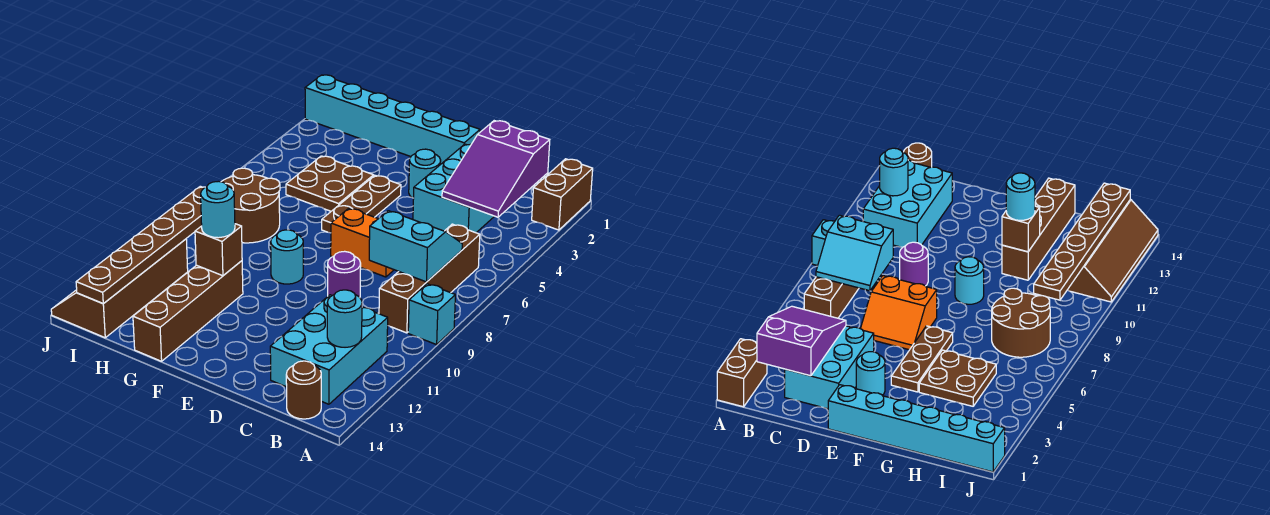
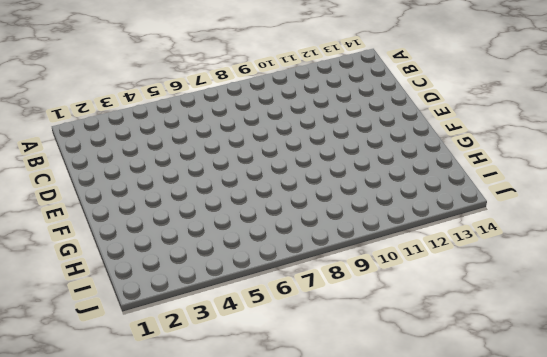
none -> brown 1x2 brick [532,159,593,230]
none -> cyan 1x1 brick [408,284,455,345]
none -> brown 1x4 brick [379,224,480,333]

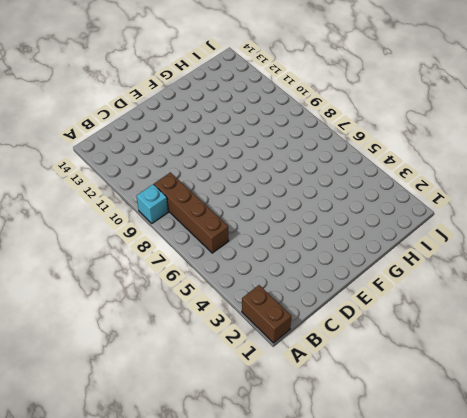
none -> cyan 2x3 brick [270,295,388,404]
none -> brown 1x1 round brick [286,361,321,419]
none -> cyan 2x3 brick [413,144,494,233]

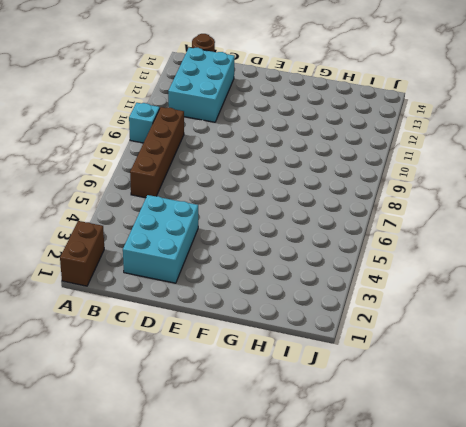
none -> orange 2x2 slope [331,208,394,277]
none -> purple 1x1 round brick [328,251,361,297]
none -> cyan 1x6 brick [305,75,480,165]

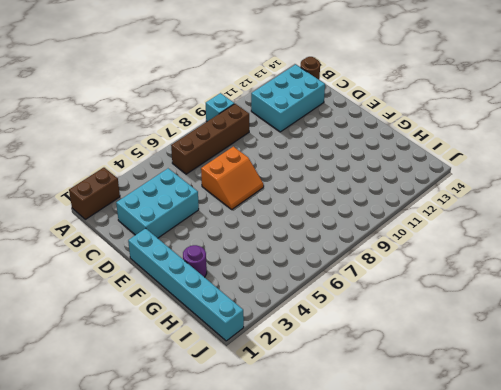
orange 2x2 slope [201,147,264,209] -> orange 2x2 slope turned to [331,208,394,277]
purple 1x1 round brick [183,245,207,277] -> purple 1x1 round brick moved to [328,251,361,297]
none -> cyan 1x1 round brick [409,149,441,198]
none -> brown 1x3 plate [322,175,401,233]
none -> cyan 1x1 round brick [271,230,303,284]

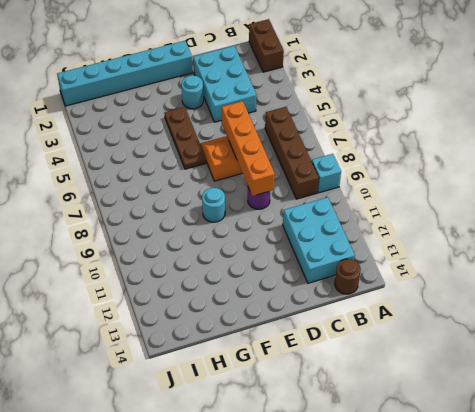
orange 1x4 brick [222,101,275,196] -> none
none -> brown 2x2 plate [286,156,374,211]
none -> brown 1x4 brick [133,261,243,361]
none -> brown 2x2 round brick [221,168,280,243]

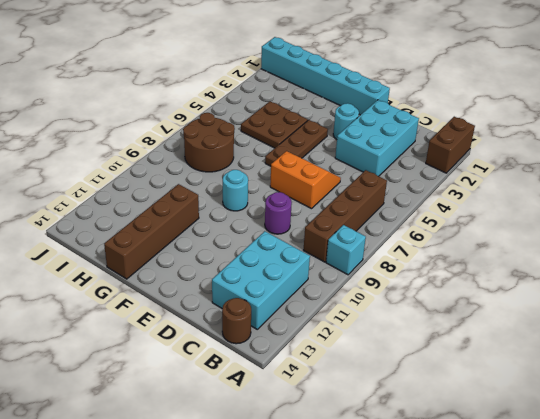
none -> brown 2x4 slope [51,239,188,338]
none -> purple 2x3 slope [442,121,550,217]
none -> cyan 2x2 slope [369,211,462,282]

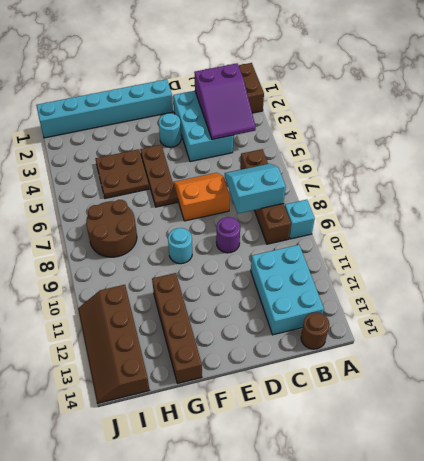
none -> cyan 1x1 round brick [327,290,362,347]
none -> brown 1x1 brick [195,224,242,276]
none -> brown 1x6 plate [76,186,205,304]

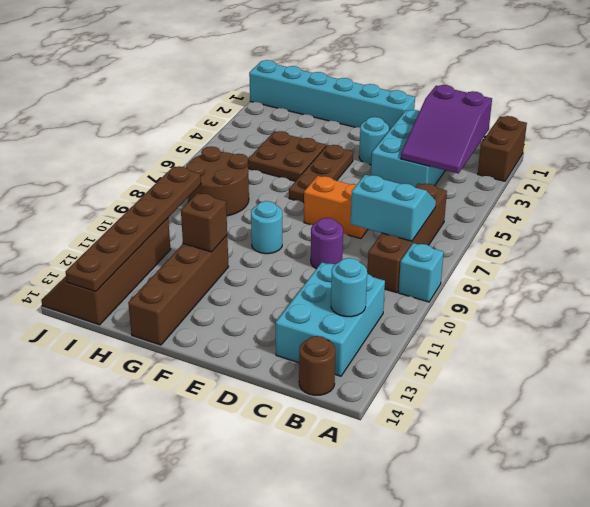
none -> cyan 1x1 round brick [201,181,235,238]

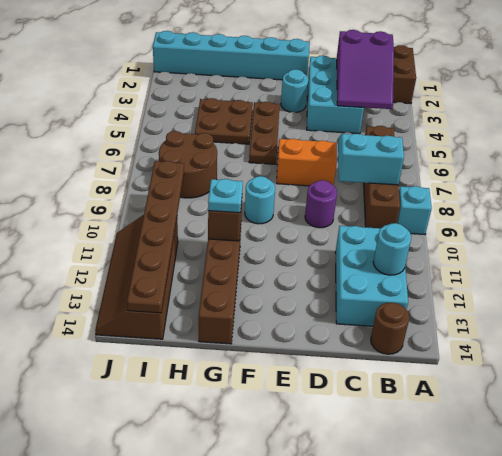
cyan 1x1 plate [208,179,243,213] -> cyan 1x1 round brick [201,181,235,238]

